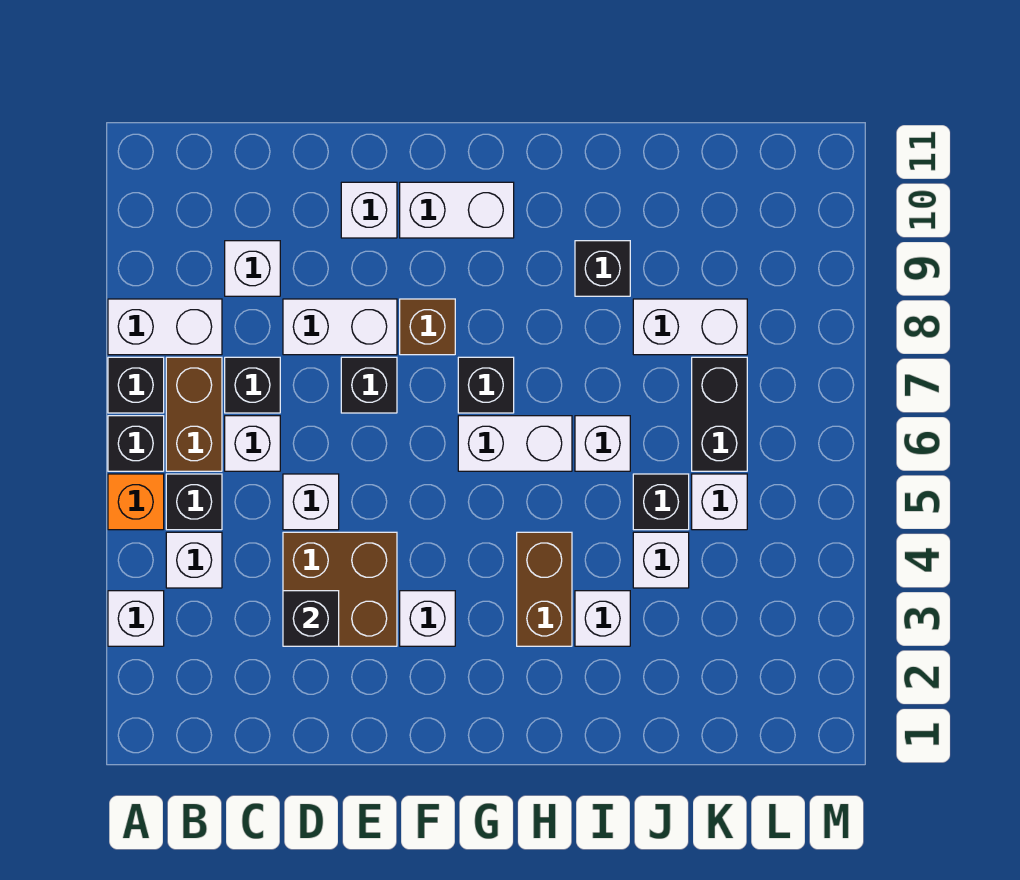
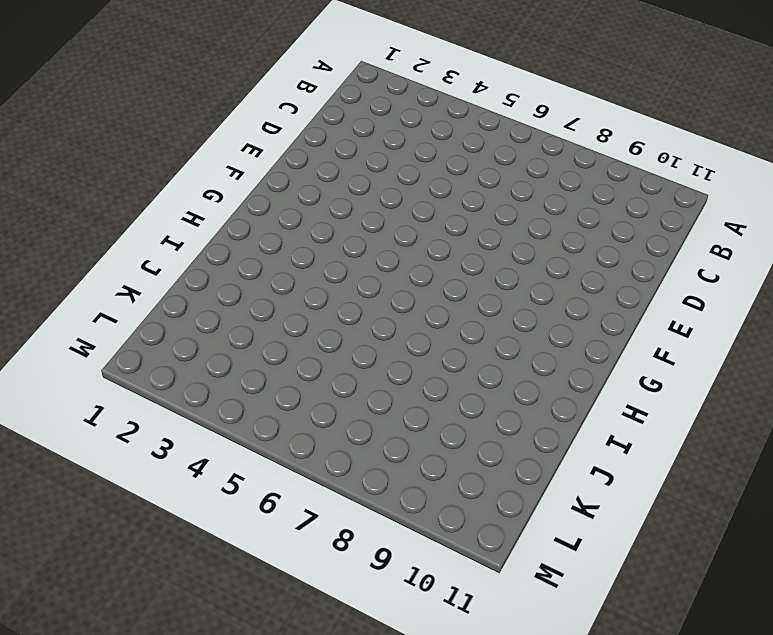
none -> white 1x1 brick [108,591,164,646]
none -> orange 1x1 brick [108,474,164,530]
none -> black 1x1 brick [108,416,164,471]
none -> black 1x1 brick [108,357,164,413]

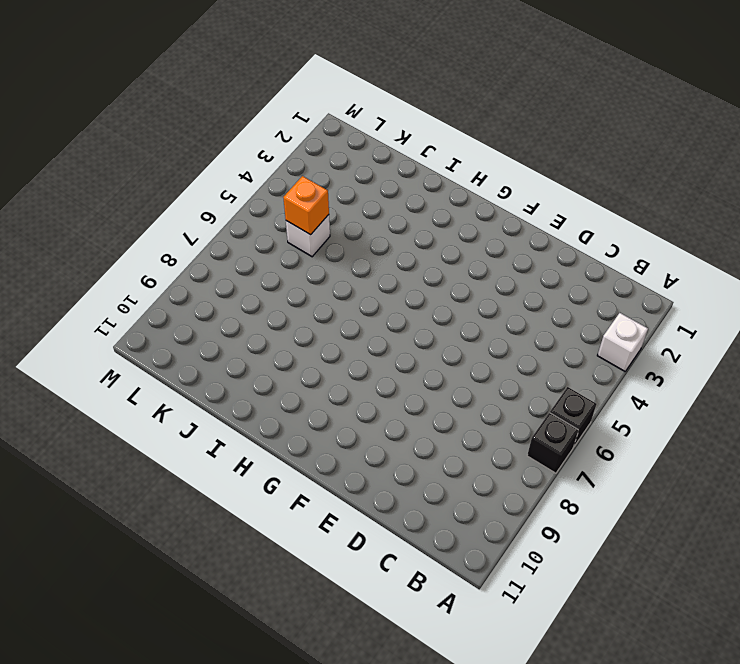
orange 1x1 brick [283,176,329,235] -> orange 1x1 brick moved to [108,474,164,530]
none -> white 1x2 brick [108,299,222,355]
none -> white 1x1 brick [166,532,222,588]
none -> black 1x1 brick [166,474,222,530]
none -> brown 1x2 brick [166,357,222,471]

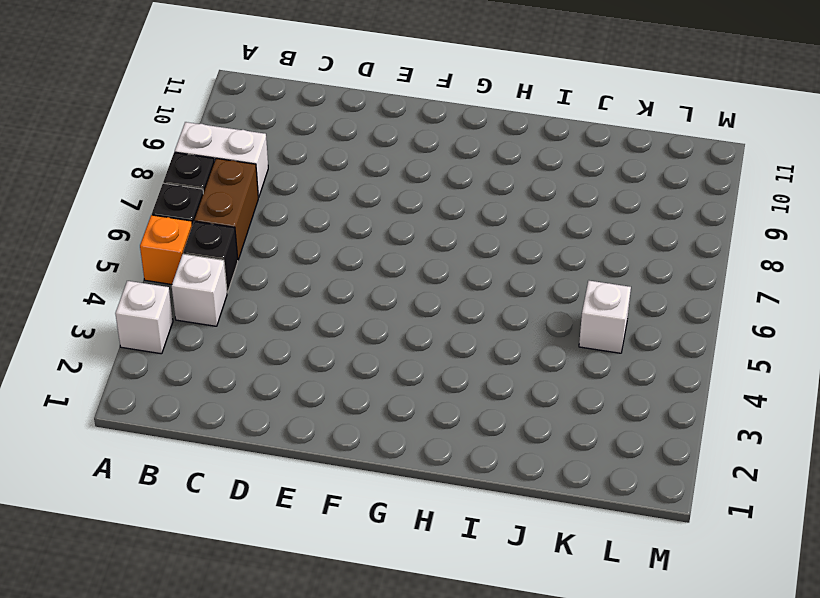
none -> white 1x1 brick [225,416,280,471]
none -> black 1x1 brick [225,357,280,413]
none -> white 1x1 brick [225,241,280,296]
none -> brown 2x2 brick [283,532,397,646]

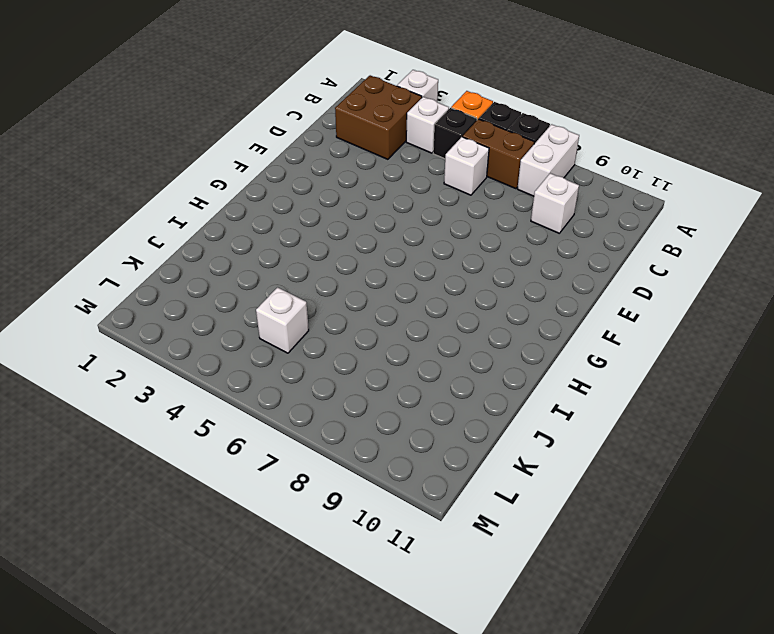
brown 2x2 brick [335,75,422,159] -> brown 2x2 brick moved to [283,532,397,646]
none -> black 1x1 brick [225,357,280,413]
none -> white 1x1 brick [283,474,339,530]
none -> white 1x2 brick [283,299,397,355]
none -> black 1x1 brick [341,357,397,413]

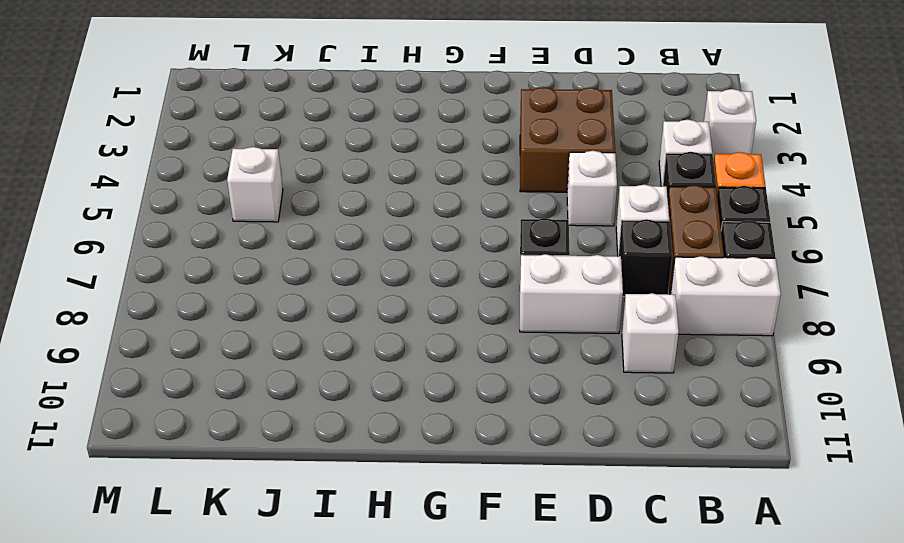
none -> white 1x1 brick [341,182,397,238]
none -> white 1x1 brick [400,591,455,646]
none -> brown 1x1 brick [400,299,455,355]
none -> white 1x2 brick [400,182,514,238]

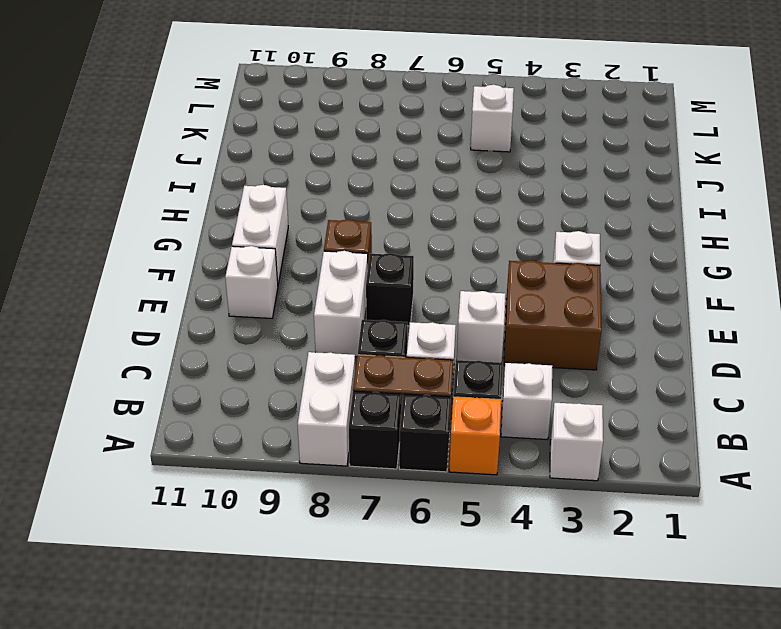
none -> white 1x1 brick [225,241,280,296]
none -> white 1x2 brick [458,416,572,471]
none -> black 1x1 brick [458,357,514,413]
none -> brown 1x2 brick [517,532,572,646]

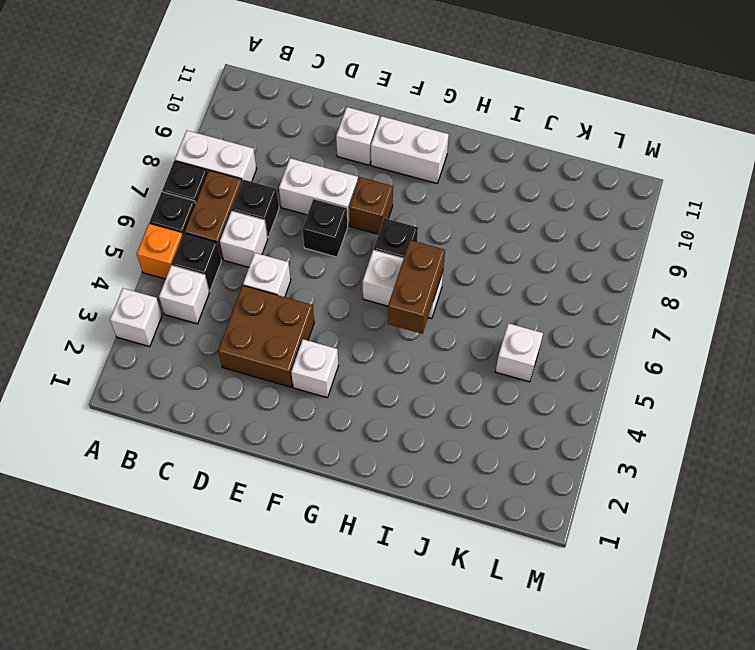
brown 1x2 brick [388,240,445,334] -> brown 1x2 brick moved to [517,532,572,646]
none -> white 1x1 brick [225,241,280,296]
none -> white 1x1 brick [575,591,630,646]
none -> white 1x1 brick [575,416,630,471]
none -> black 1x1 brick [575,241,630,296]

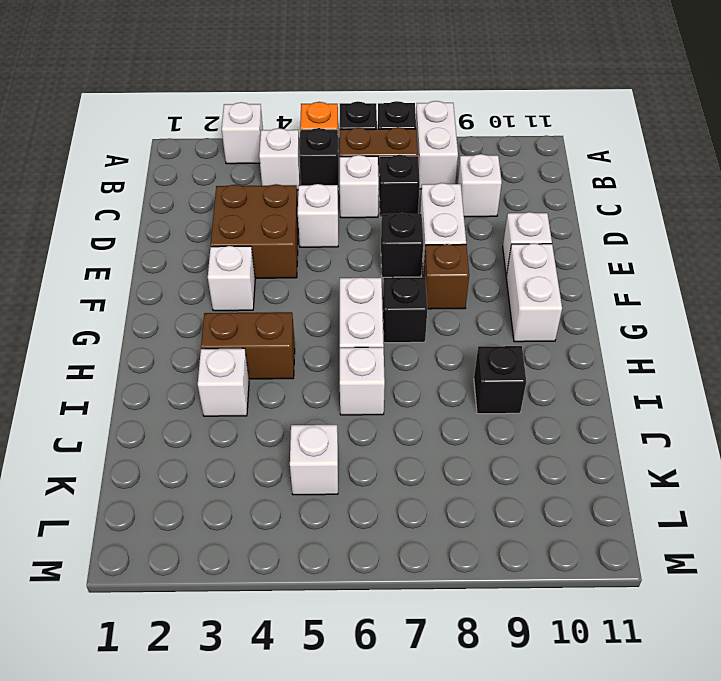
none -> white 1x1 brick [633,532,689,588]
none -> black 1x1 brick [633,474,689,530]
none -> white 1x2 brick [633,299,747,355]
none -> black 1x2 brick [692,357,747,471]

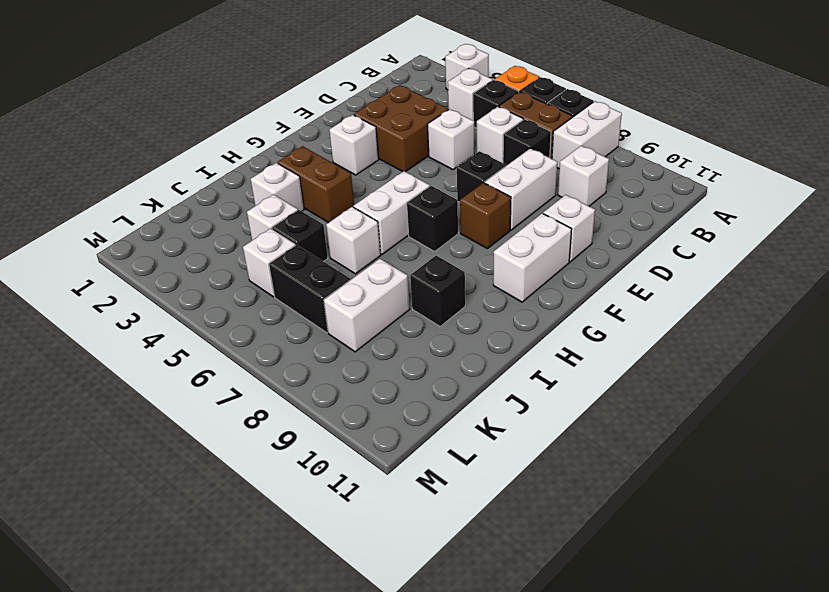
none -> black 1x1 brick [283,591,339,646]

